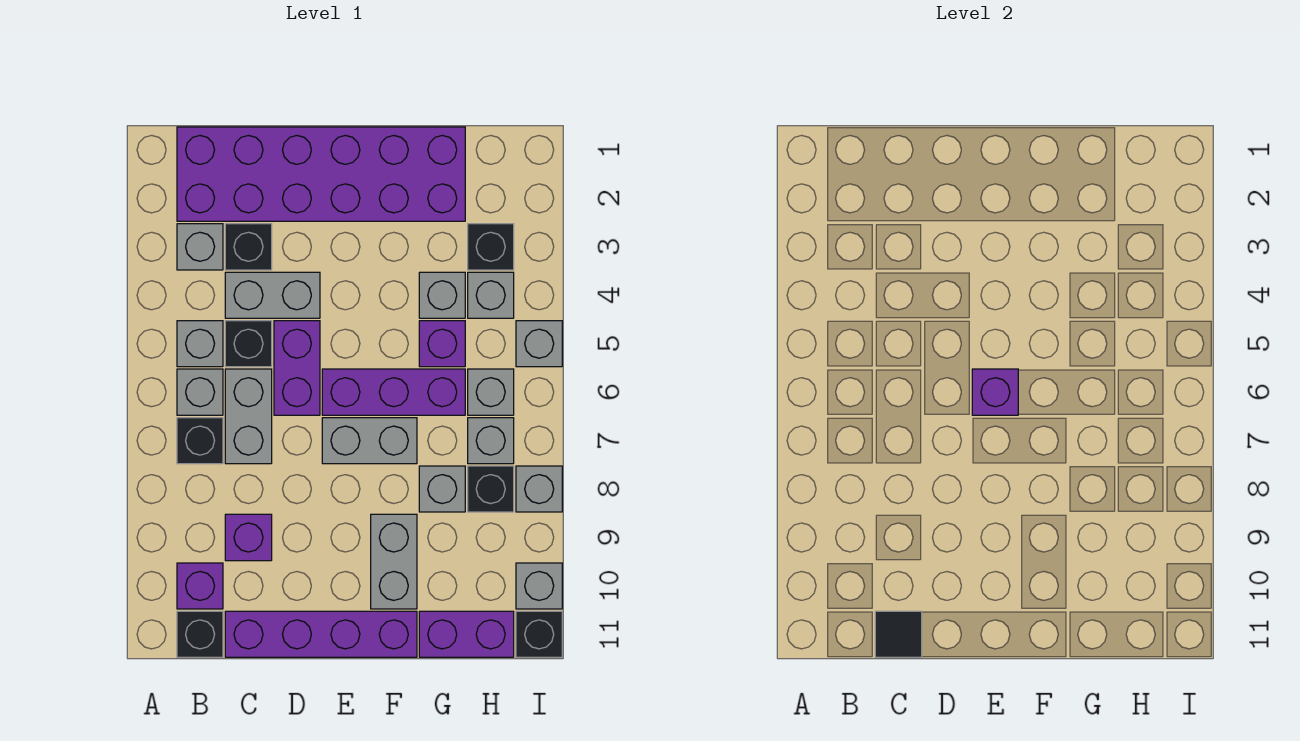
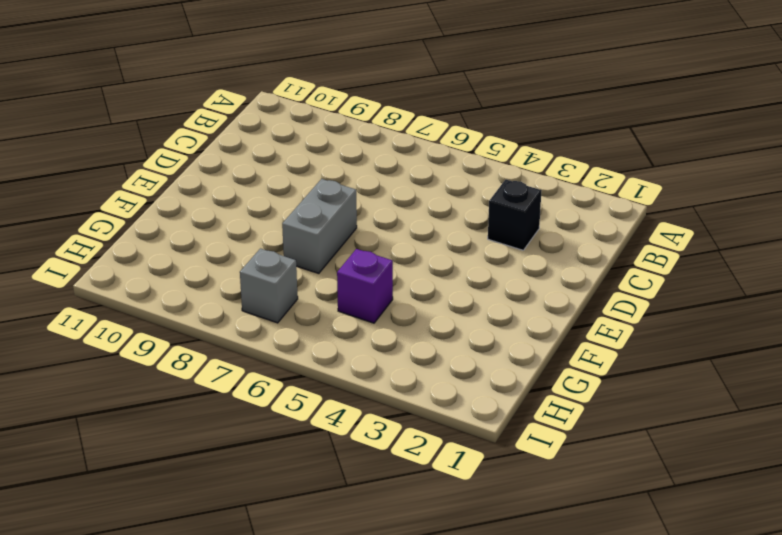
none -> purple 2x6 brick [177,127,465,221]
none -> grey 1x1 brick [177,224,223,270]
none -> grey 1x1 brick [177,321,223,367]
none -> grey 1x1 brick [177,369,223,415]

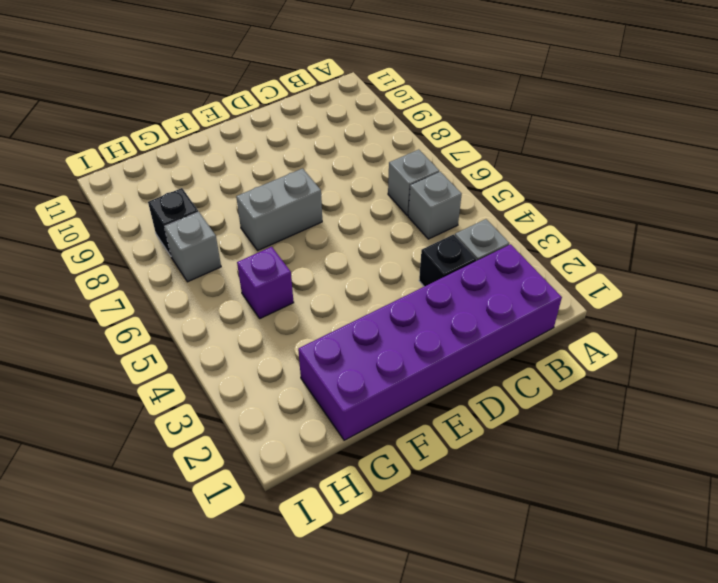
none -> black 1x1 brick [177,418,223,464]
none -> purple 1x1 brick [177,563,223,609]
none -> black 1x1 brick [177,611,223,657]
none -> grey 1x2 brick [225,272,320,318]

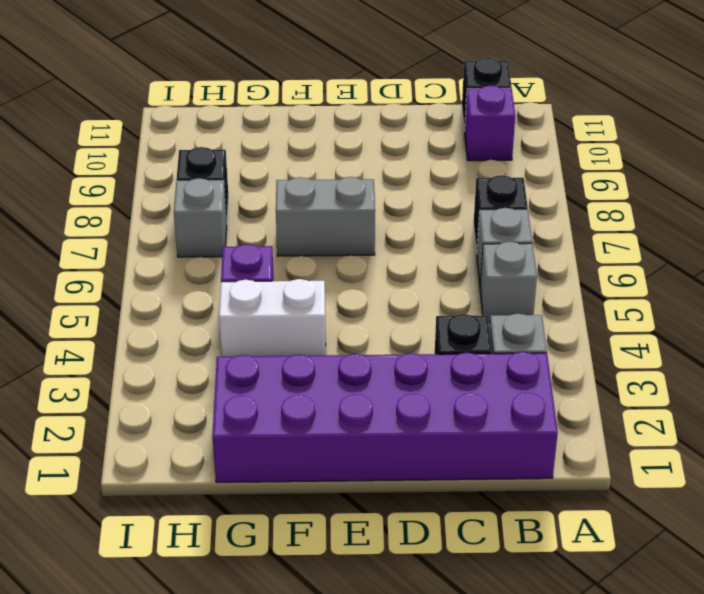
white 1x2 brick [219,279,326,357] -> grey 1x1 brick [419,272,465,318]
none -> grey 1x2 brick [225,272,320,318]
none -> black 1x1 brick [225,321,272,367]
none -> grey 1x2 brick [225,369,272,464]
none -> purple 1x1 brick [225,514,272,561]

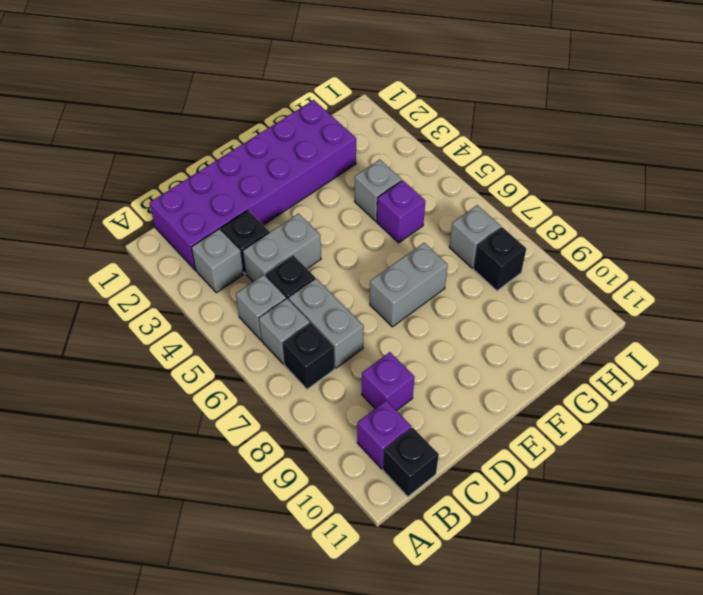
none -> purple 1x4 brick [225,611,417,657]
none -> purple 1x2 brick [274,321,320,415]
none -> purple 1x3 brick [322,369,465,415]
none -> grey 1x2 brick [371,514,417,609]

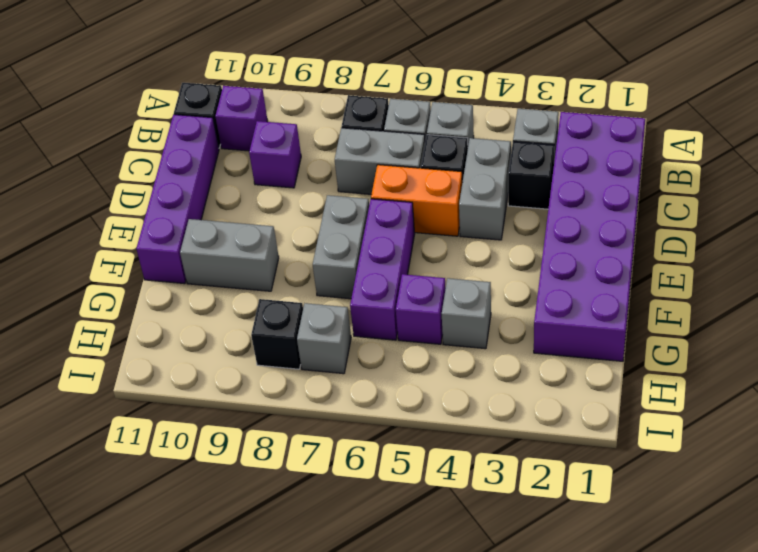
orange 1x2 brick [371,165,463,236] -> purple 1x2 brick [274,321,320,415]
none -> grey 1x1 brick [419,466,465,512]
none -> purple 1x2 brick [419,611,514,657]
none -> black 1x1 brick [468,224,514,270]
none -> grey 1x1 brick [468,272,514,318]

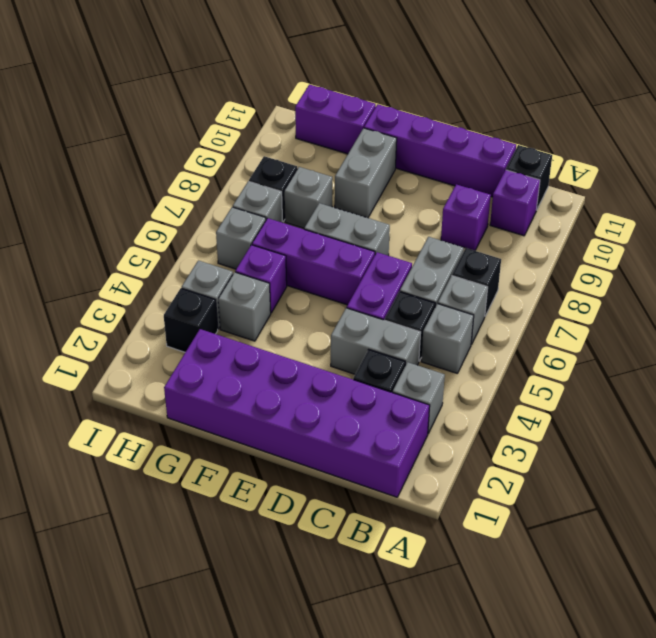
none -> grey 1x1 brick [516,321,562,367]
none -> grey 1x1 brick [516,466,562,512]
none -> grey 1x1 brick [516,563,562,609]
none -> black 1x1 brick [516,611,562,657]

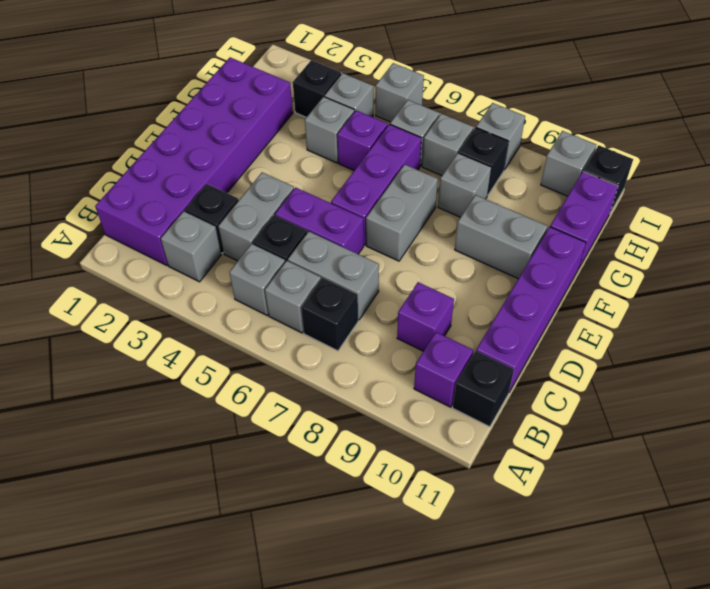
none -> black 1x1 tile [875,611,922,657]
none -> purple 1x1 brick [972,369,1018,415]

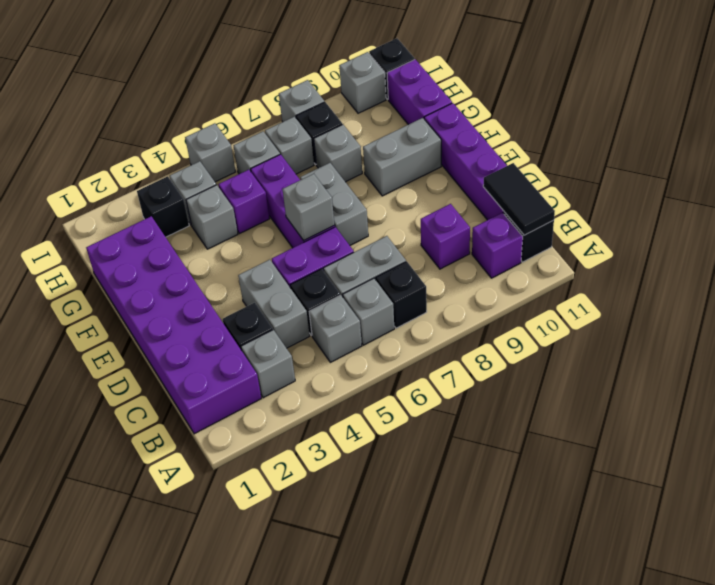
black 1x2 tile [483,163,555,235] -> black 1x1 tile [875,611,922,657]
grey 1x1 brick [282,174,334,241] -> purple 1x1 brick [972,369,1018,415]

